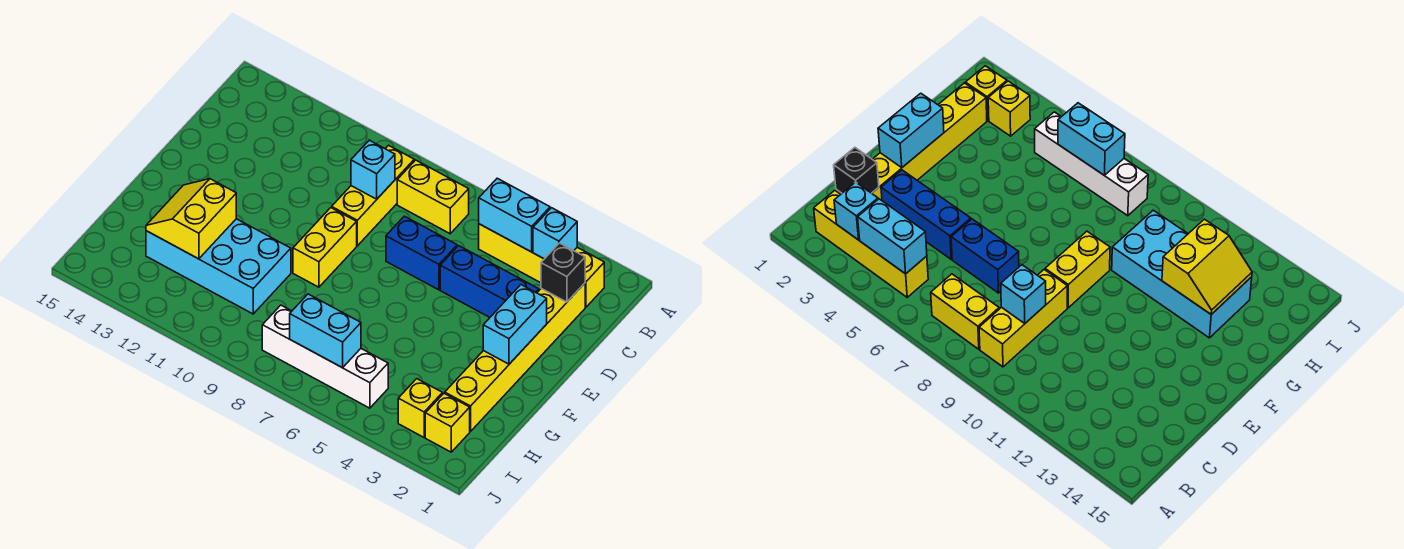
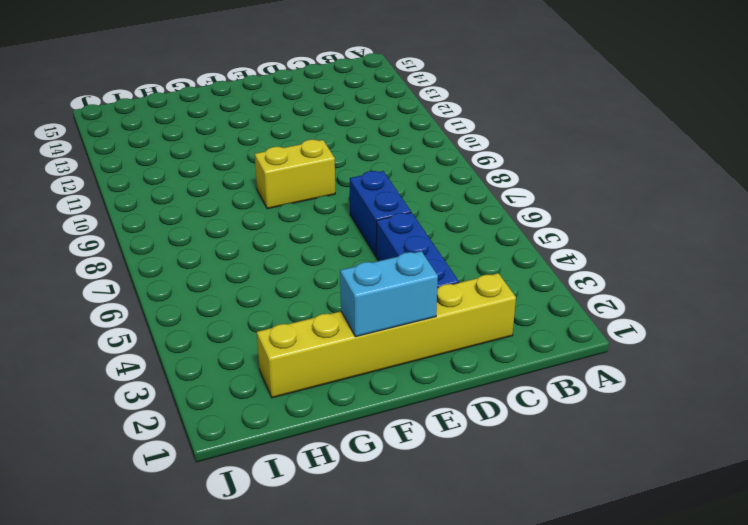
none -> yellow 1x4 brick [479,224,604,307]
none -> yellow 1x2 brick [397,160,469,234]
none -> yellow 1x3 brick [332,145,414,246]

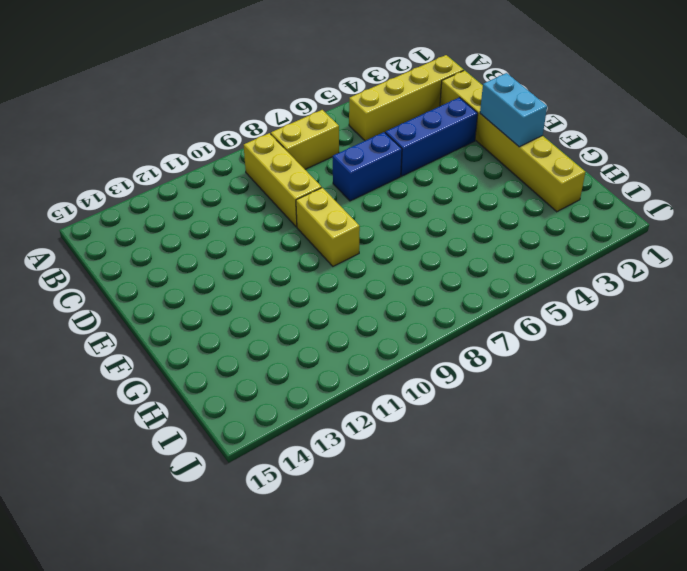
none -> cyan 2x4 brick [146,219,291,314]
none -> yellow 1x1 brick [425,393,470,452]
none -> yellow 1x1 brick [398,379,443,437]

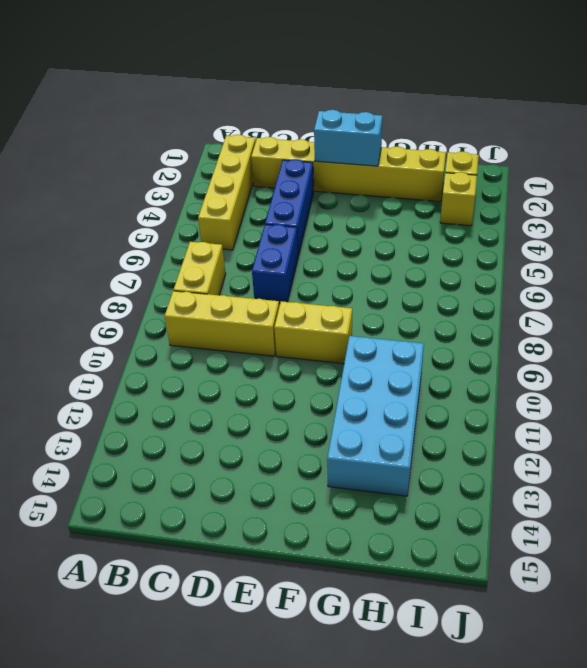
none -> white 1x4 brick [262,305,388,408]
none -> cyan 1x1 brick [533,208,577,259]
none -> cyan 1x2 brick [479,178,550,252]

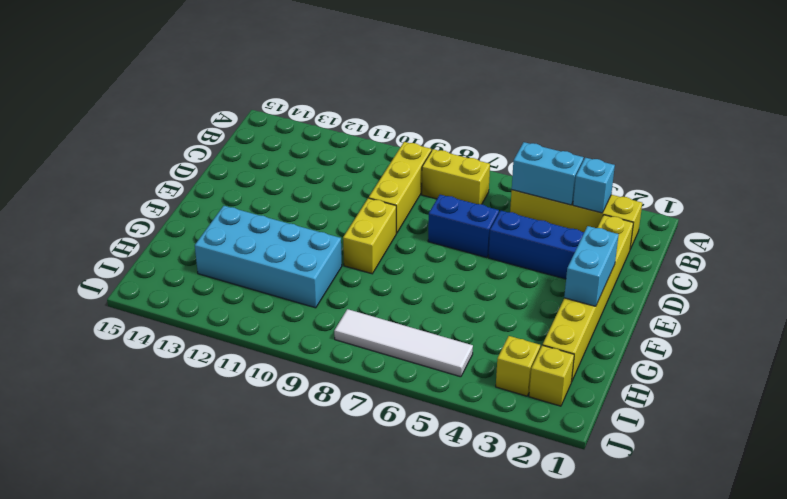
white 1x4 tile [334,309,473,377] -> white 1x4 brick [262,305,388,408]
none -> black 1x1 brick [541,243,585,302]
none -> cyan 1x1 brick [351,140,395,199]
none -> yellow 2x2 slope [146,179,236,259]

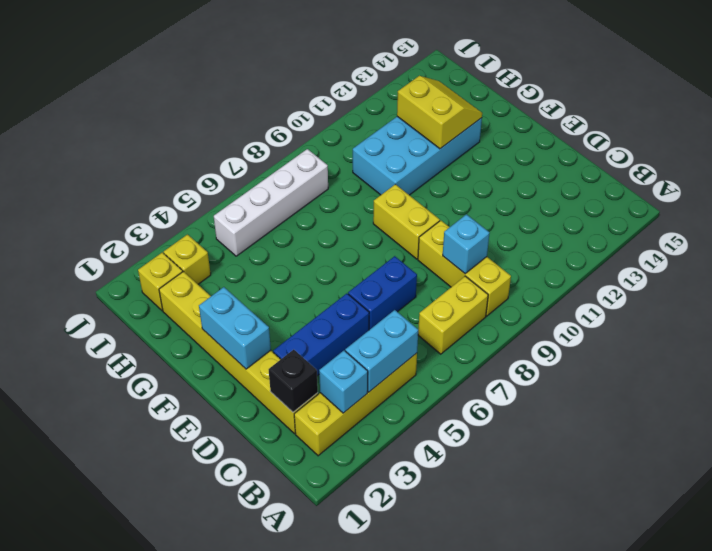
none -> cyan 1x2 brick [290,294,361,368]

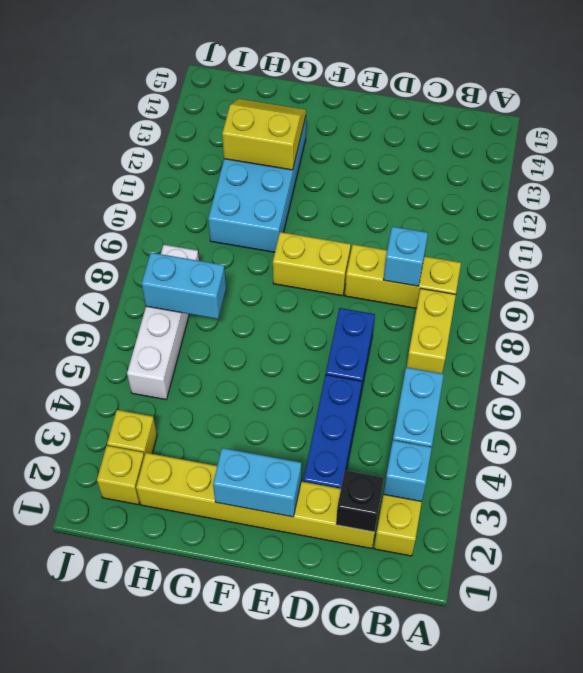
cyan 1x2 brick [142,253,226,319] -> cyan 1x2 brick turned to [290,294,361,368]

